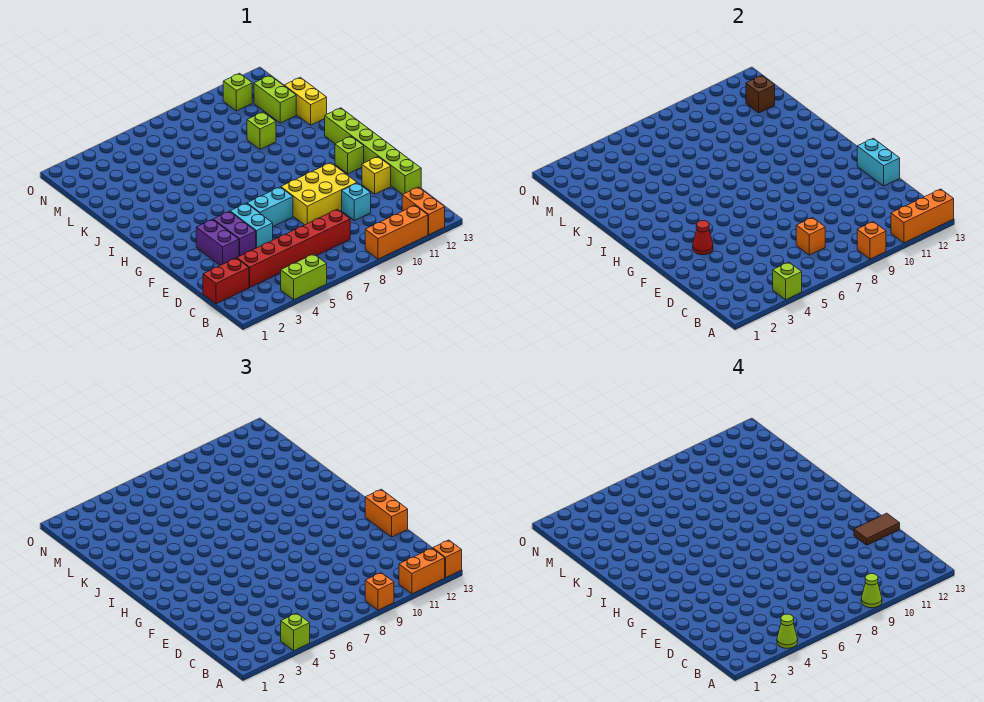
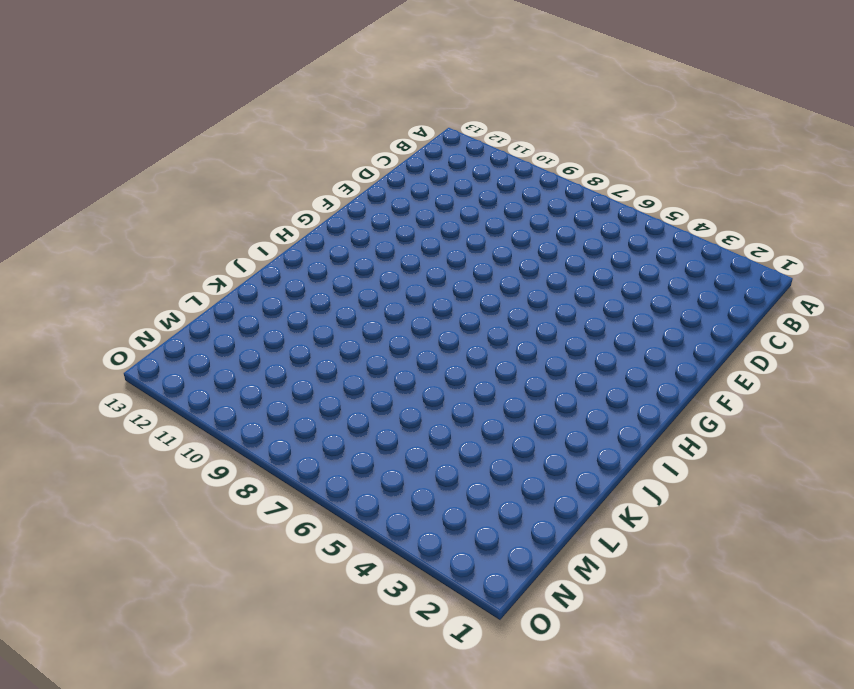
none -> lime 1x2 brick [281,254,327,300]
none -> orange 1x3 brick [365,205,428,259]
none -> orange 1x2 brick [402,187,445,235]
none -> red 1x2 brick [203,258,249,304]

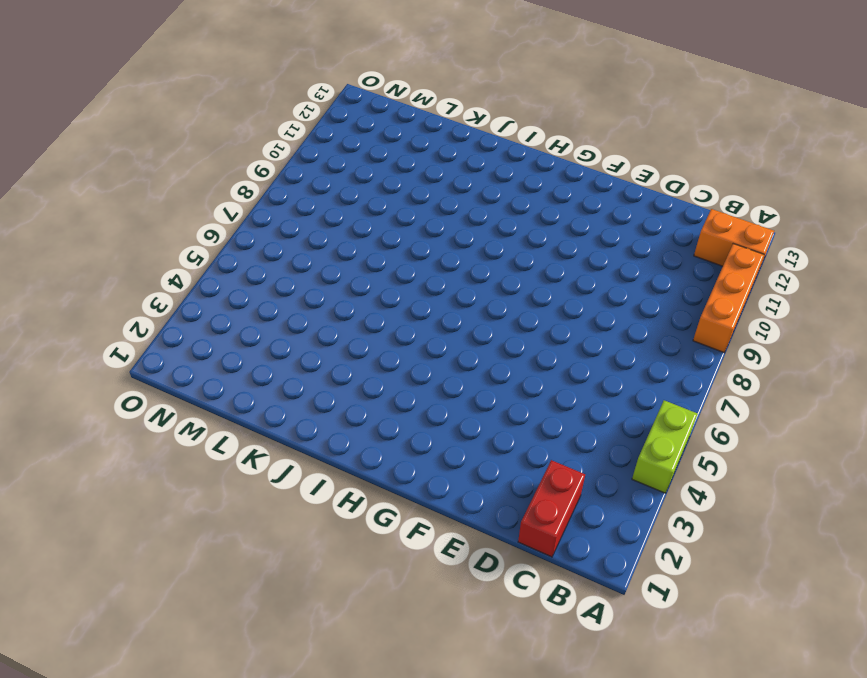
none -> red 1x6 brick [237,209,350,287]
none -> cyan 1x1 brick [342,183,371,221]
none -> lime 1x6 brick [325,108,421,194]
none -> purple 1x2 brick [196,219,239,265]

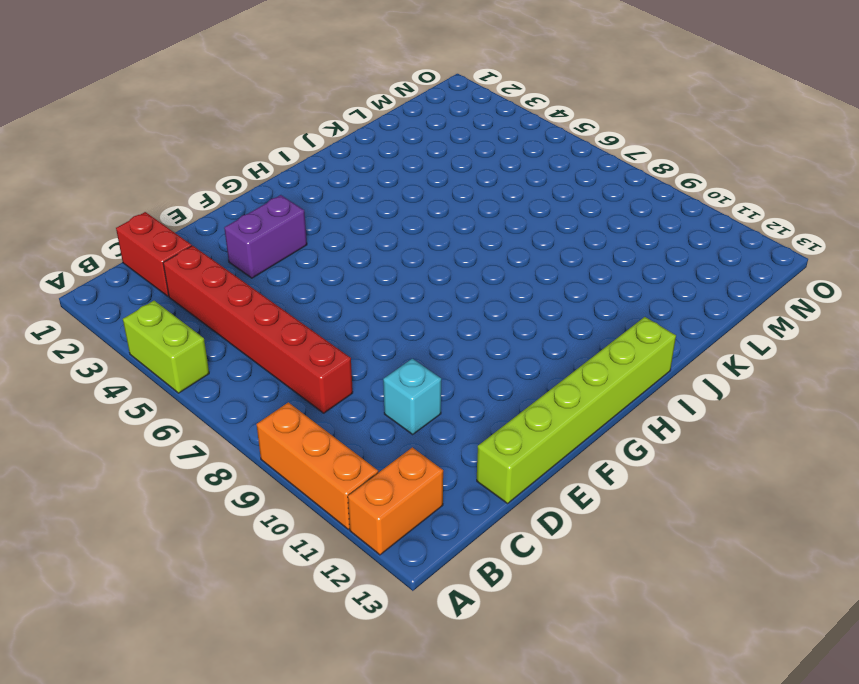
none -> purple 1x2 brick [213,211,256,256]
none -> cyan 1x2 brick [230,203,273,248]
none -> yellow 2x3 brick [281,163,357,225]
none -> yellow 1x1 brick [362,157,391,194]

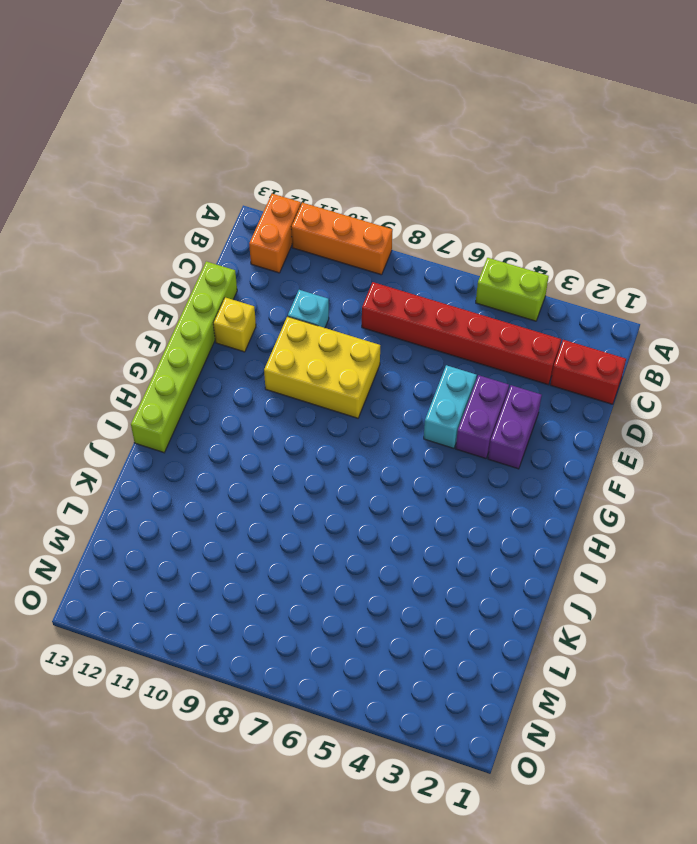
none -> cyan 1x2 brick [247,187,293,226]
none -> lime 1x1 brick [335,136,364,174]
none -> lime 1x1 brick [247,112,276,149]
none -> yellow 1x2 brick [284,77,327,125]

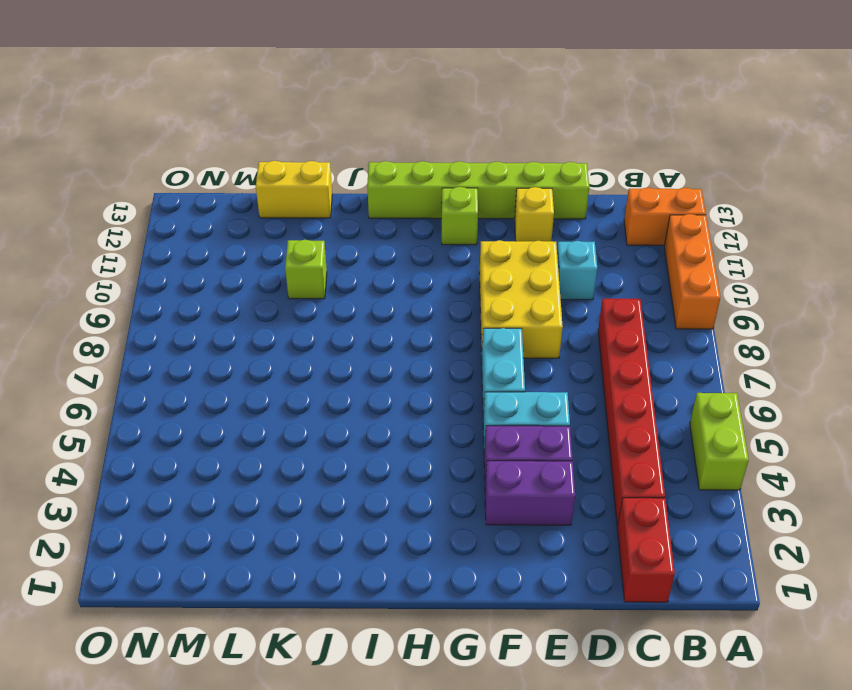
none -> lime 1x2 brick [254,75,296,123]
none -> lime 1x1 brick [223,73,252,111]
none -> lime 1x1 brick [773,262,802,300]
none -> orange 1x1 brick [857,222,886,259]

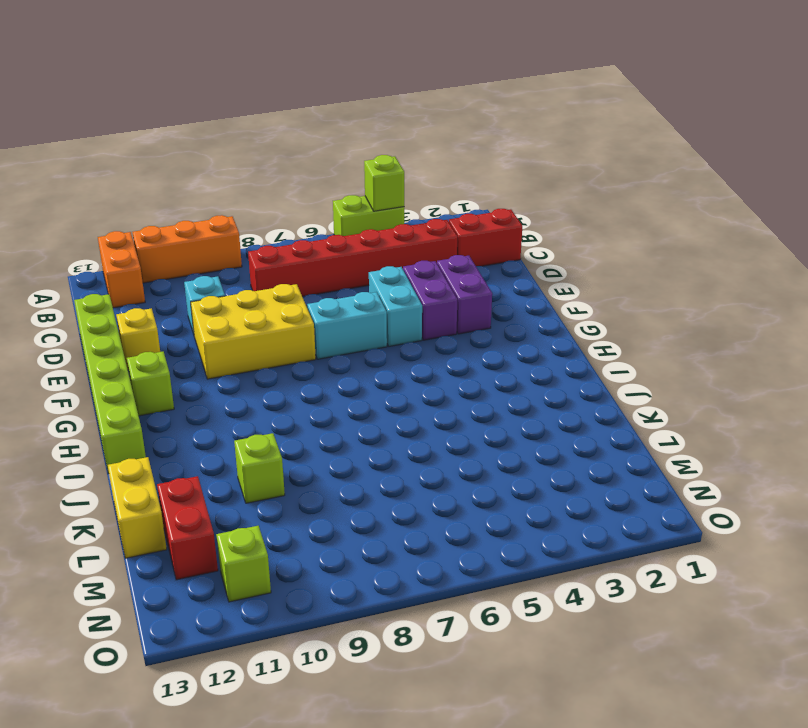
red 1x2 brick [157,476,218,580] -> lime 1x2 brick [254,75,296,123]
none -> orange 1x1 brick [857,222,886,259]
none -> orange 1x3 brick [891,189,954,243]
none -> orange 1x1 brick [796,218,825,255]
none -> cyan 1x2 brick [857,138,900,186]

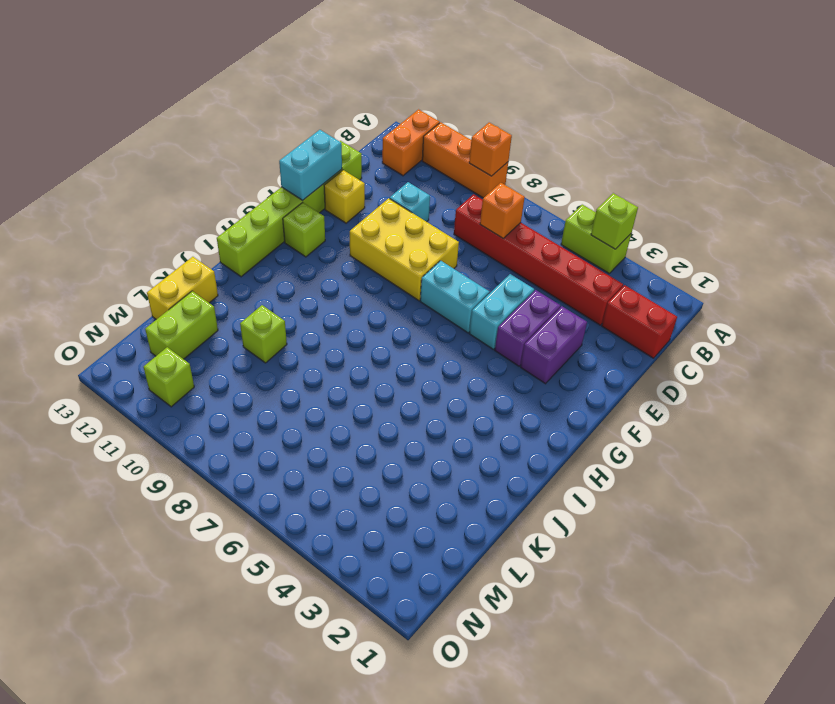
none -> orange 1x3 brick [891,189,954,243]
none -> red 1x1 cone [693,221,713,255]
none -> brown 1x1 brick [746,75,775,113]
none -> lime 1x1 brick [281,613,310,651]

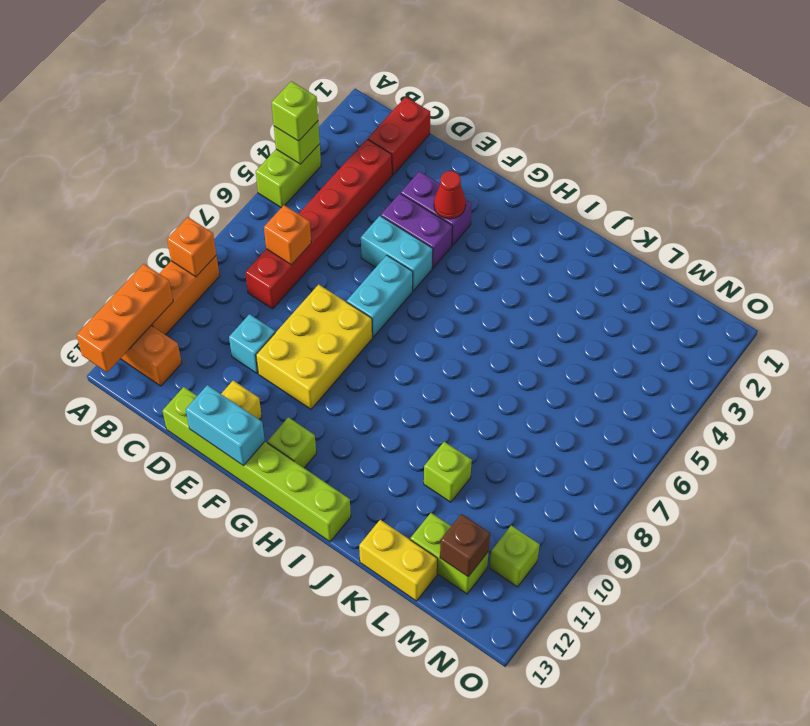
none -> orange 1x1 brick [365,573,394,610]
none -> orange 1x2 brick [399,548,445,594]
none -> orange 1x1 brick [433,540,462,578]
none -> orange 1x2 brick [365,489,408,537]

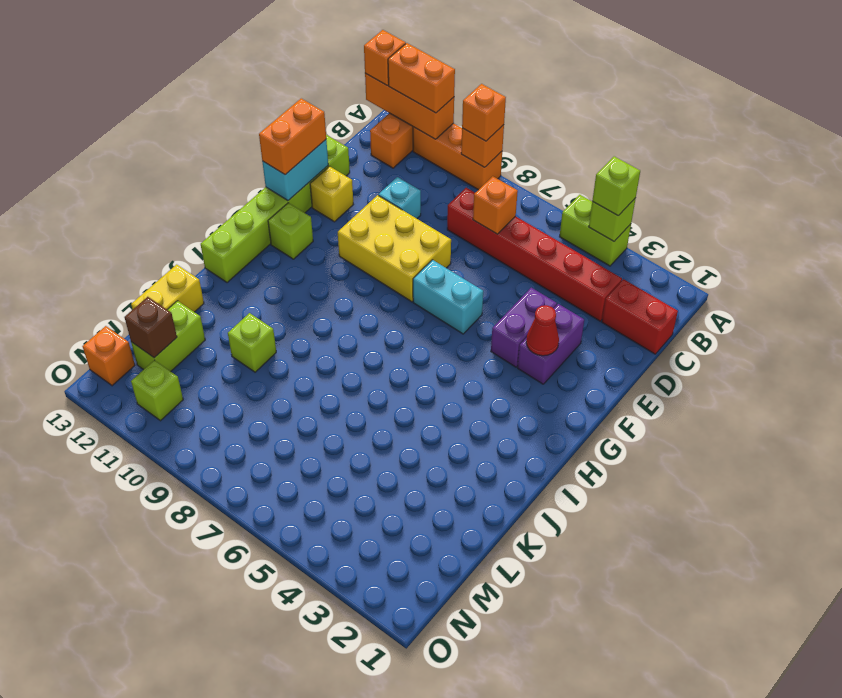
orange 1x1 brick [83,326,135,386] -> none
none -> cyan 1x2 brick [230,203,273,248]
none -> lime 1x1 cone [777,614,798,648]
none -> lime 1x1 cone [861,574,882,608]
none -> brown 1x2 tile [854,513,900,545]

